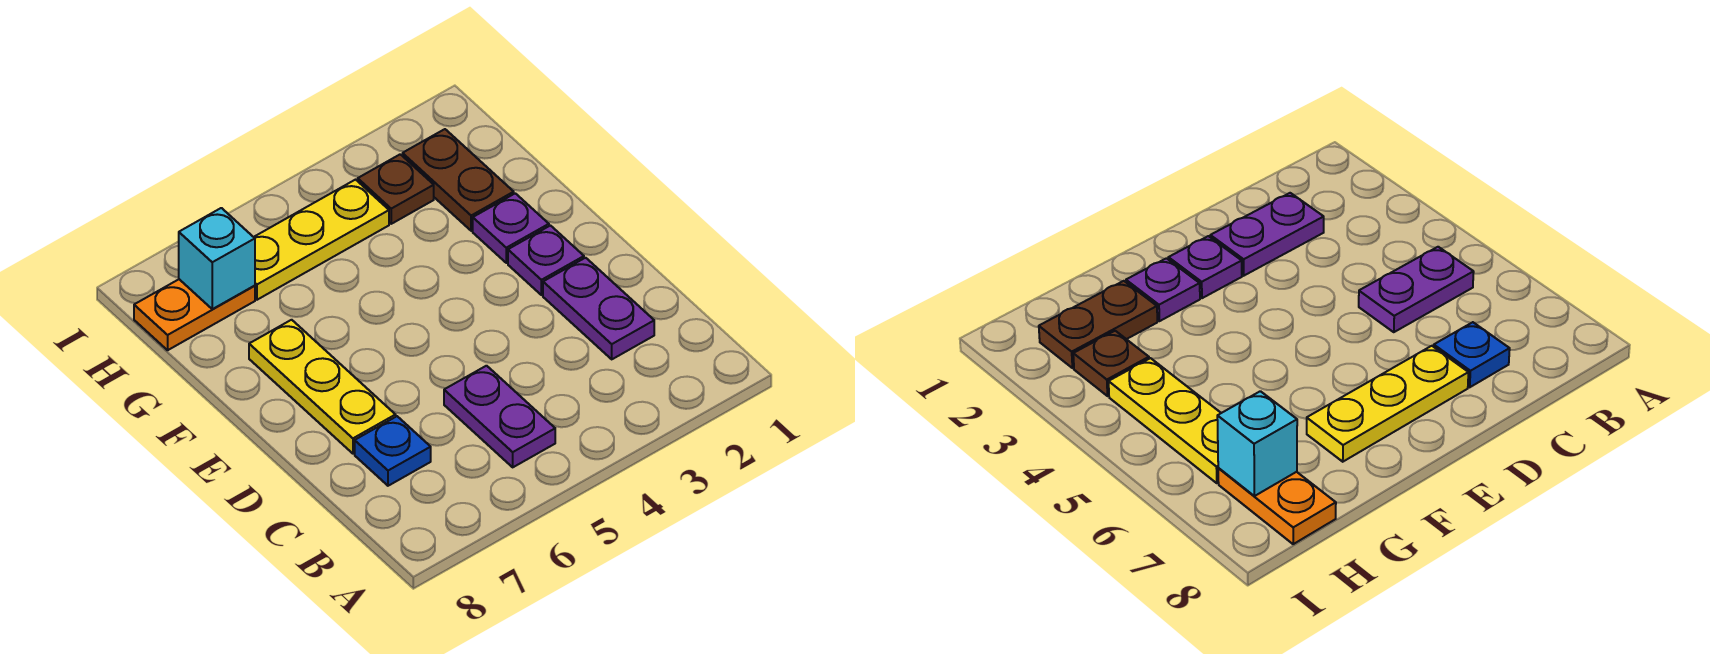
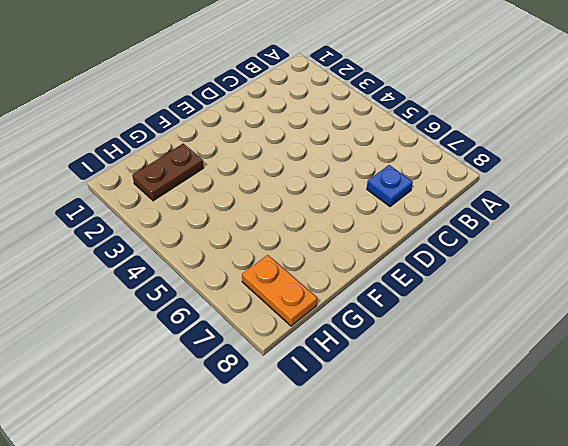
none -> purple 1x2 plate [444,366,555,467]
none -> purple 1x2 plate [543,258,654,359]

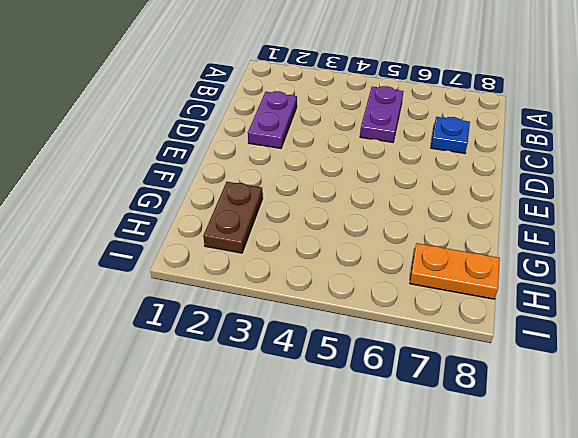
none -> yellow 1x3 plate [249,320,396,454]
none -> purple 1x1 plate [508,226,584,295]

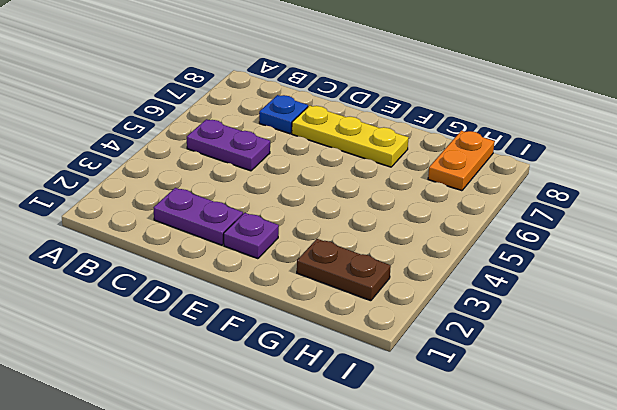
none -> purple 1x1 plate [473,193,549,263]
none -> brown 1x1 plate [358,154,434,224]

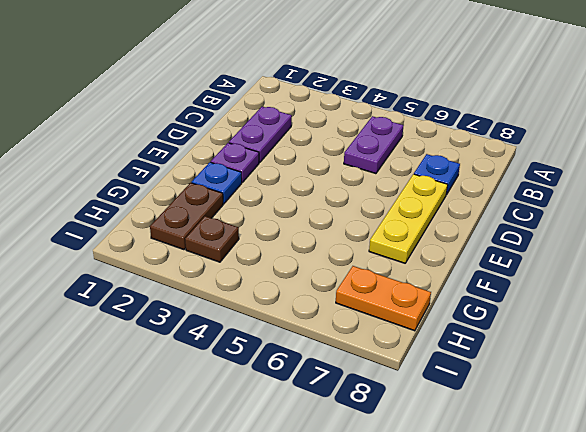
blue 1x1 plate [192,162,242,204] -> purple 1x1 plate [473,193,549,263]
none -> yellow 1x3 plate [254,180,389,300]
none -> cyan 1x1 brick [179,208,255,309]

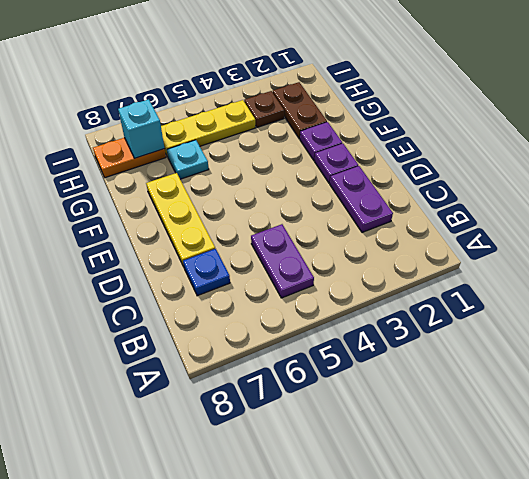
cyan 1x1 plate [167,140,209,179] -> none

